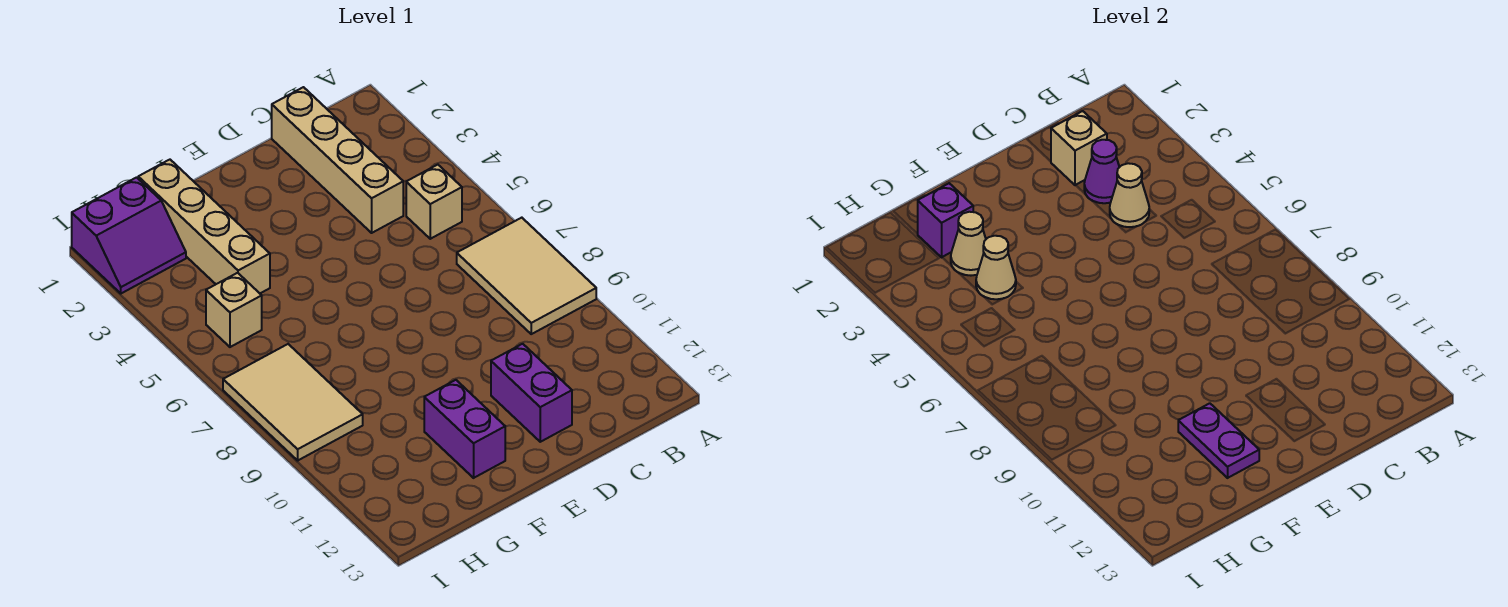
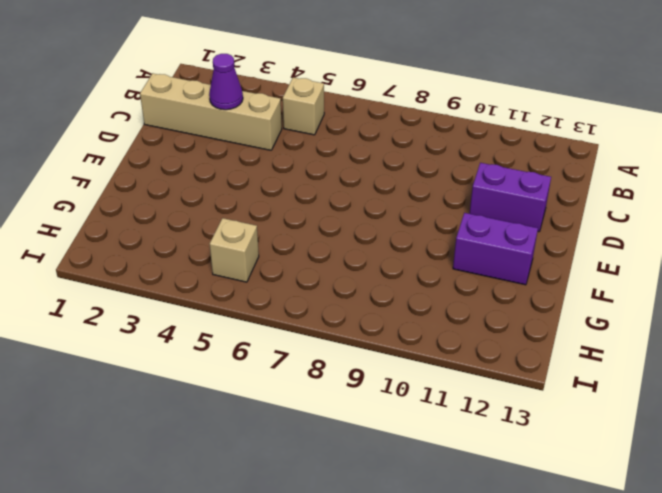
none -> tan 2x3 tile [457,218,596,334]
none -> tan 1x4 brick [138,160,270,293]
none -> purple 2x2 slope [72,177,186,293]

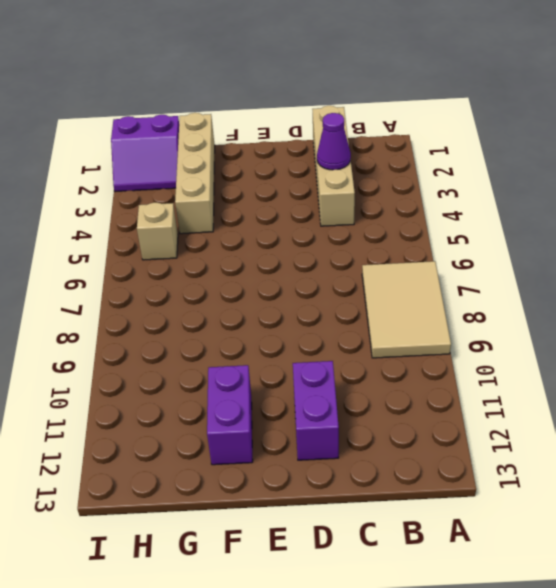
none -> tan 1x1 brick [406,165,462,239]
none -> tan 2x3 tile [223,344,363,460]
none -> tan 1x1 brick [1051,111,1107,185]

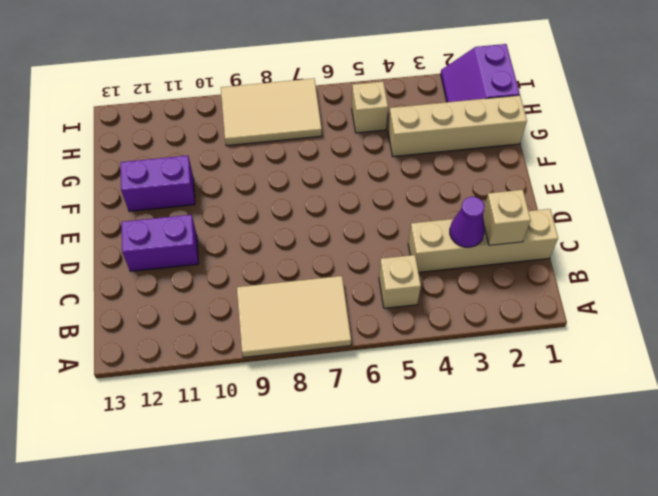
none -> tan 1x1 cone [1110,163,1149,227]
none -> purple 1x2 plate [1178,403,1259,478]
none -> purple 1x1 brick [918,183,973,257]

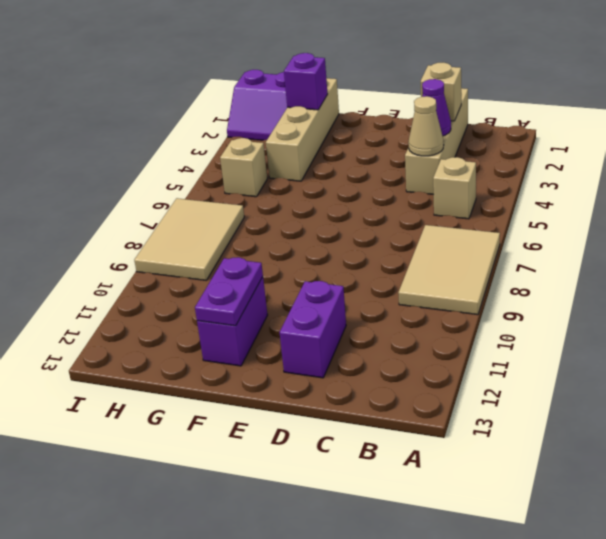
none -> tan 1x1 cone [951,212,986,276]
none -> tan 1x1 cone [976,236,1016,299]

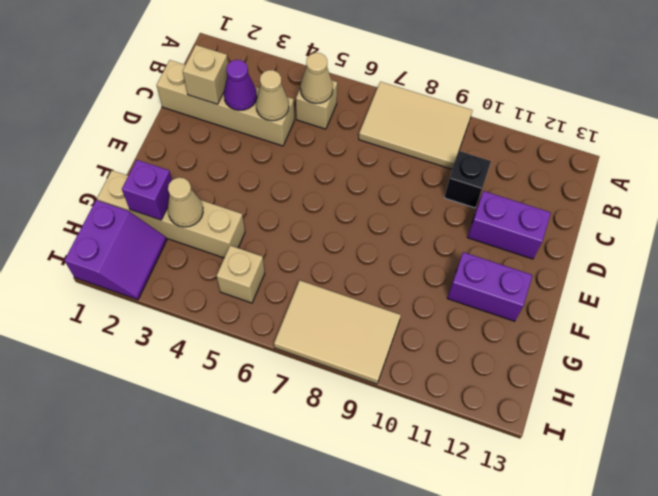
tan 1x1 cone [300,53,333,103] -> tan 1x1 cone moved to [976,236,1016,299]
black 1x1 brick [444,151,491,208] -> none
none -> purple 1x2 plate [1178,403,1259,478]

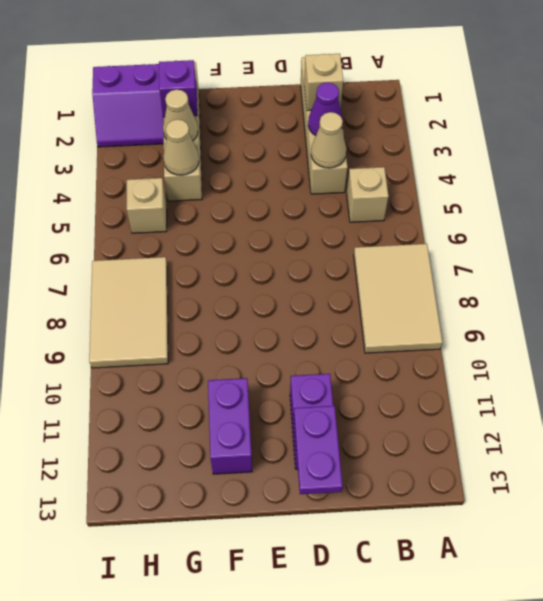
purple 1x2 plate [294,406,343,494] -> purple 1x2 plate moved to [1178,403,1259,478]

